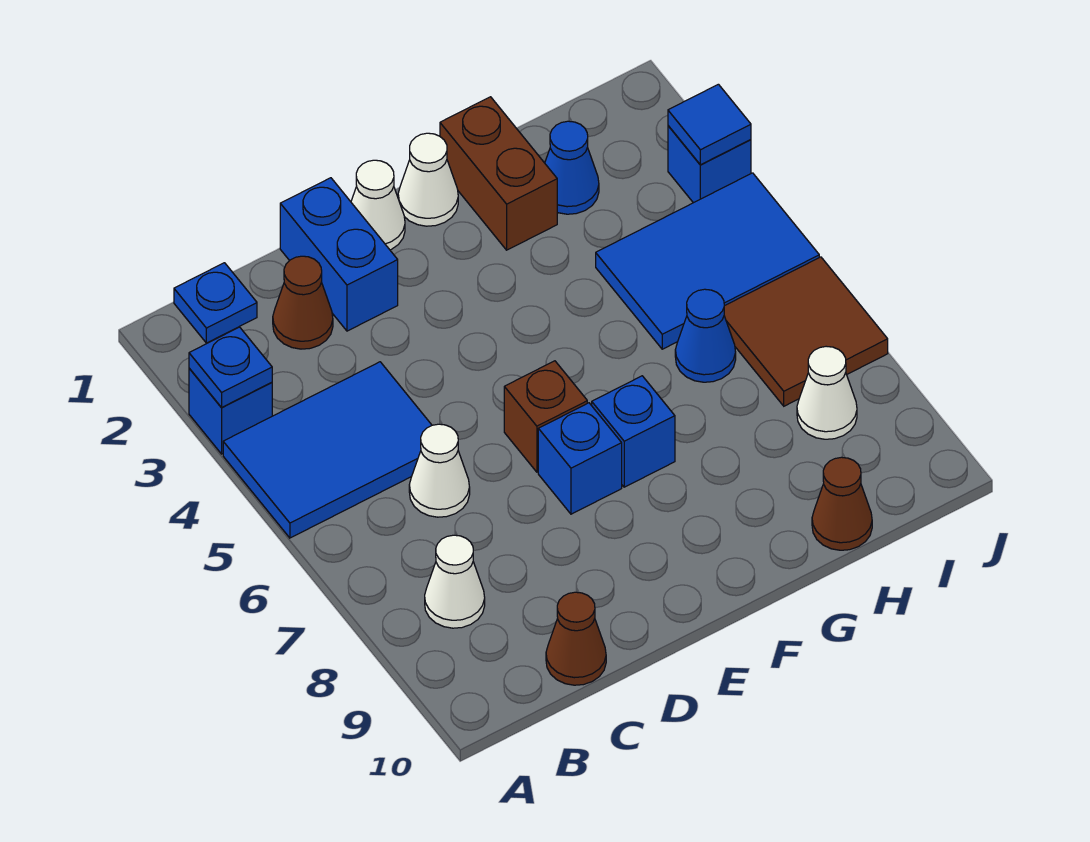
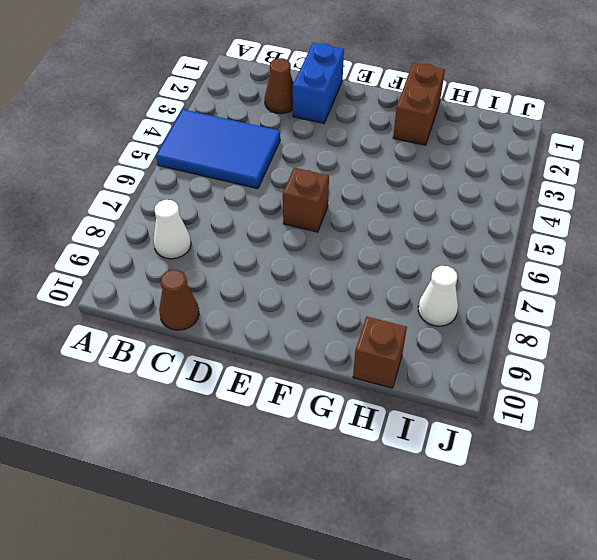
brown 1x1 brick [353,317,407,388] -> brown 1x1 cone [812,457,872,550]
none -> blue 1x1 brick [189,368,272,454]
none -> blue 1x1 plate [174,263,257,343]
none -> white 1x1 cone [409,424,470,517]

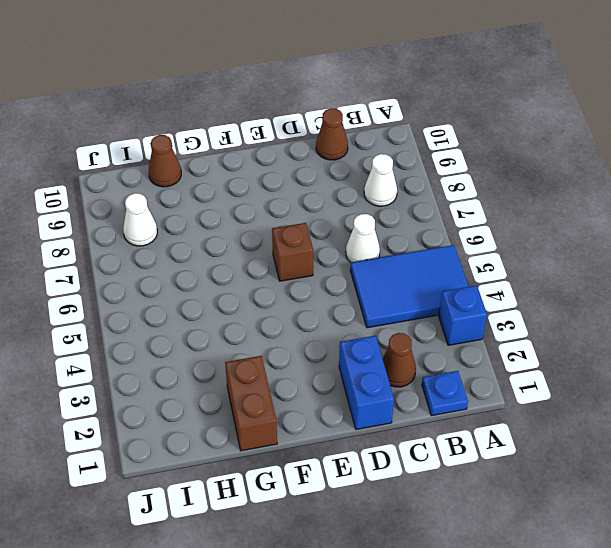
none -> white 1x1 cone [351,160,405,250]
none -> blue 1x1 brick [538,403,622,514]
none -> white 1x1 cone [398,133,458,226]

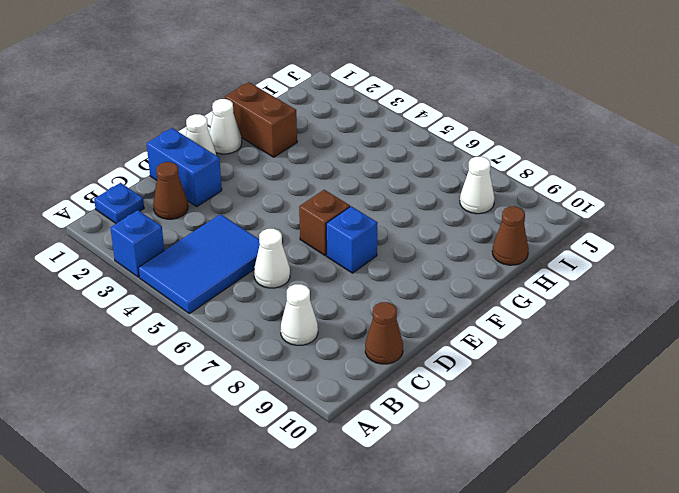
none -> blue 1x1 brick [592,376,675,487]
none -> blue 1x1 cone [545,121,599,214]
none -> blue 2x3 tile [596,173,819,349]

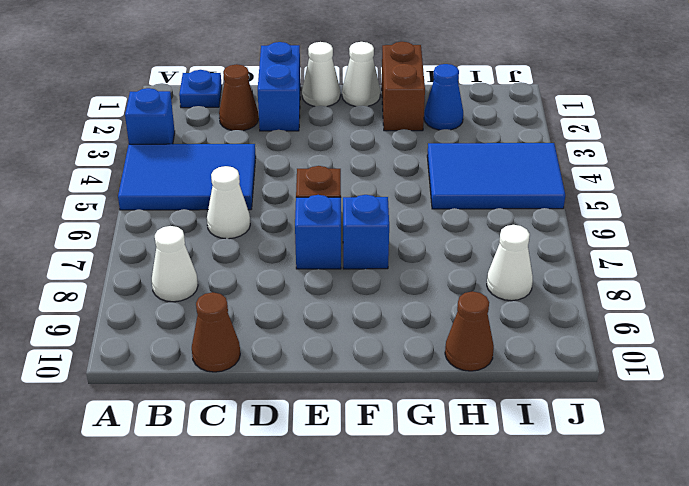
none -> blue 1x1 cone [675,289,736,382]
none -> brown 2x2 tile [724,257,888,406]
none -> blue 1x1 brick [668,126,751,203]

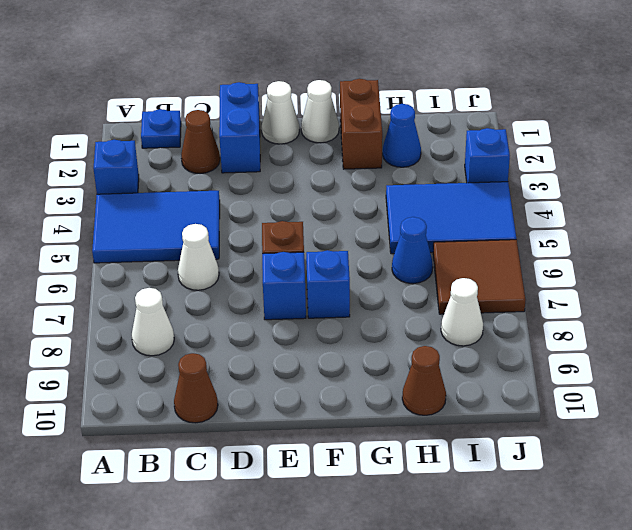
none -> blue 1x1 plate [189,327,272,408]
none -> blue 1x1 tile [668,84,751,165]

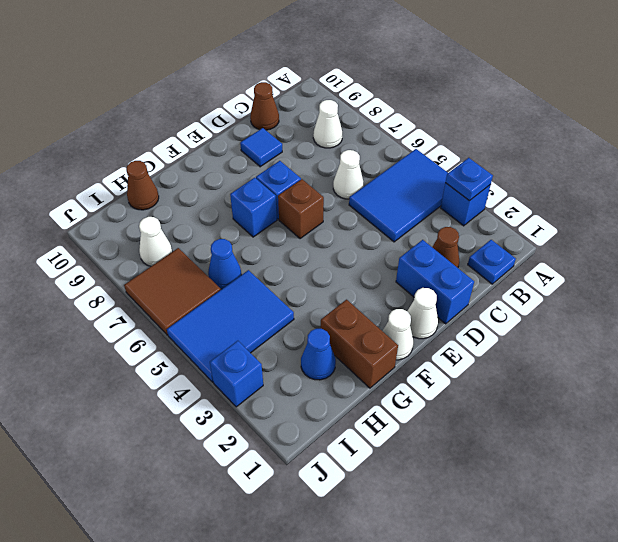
blue 1x1 tile [240,128,282,167] -> blue 1x1 tile moved to [668,84,751,165]

